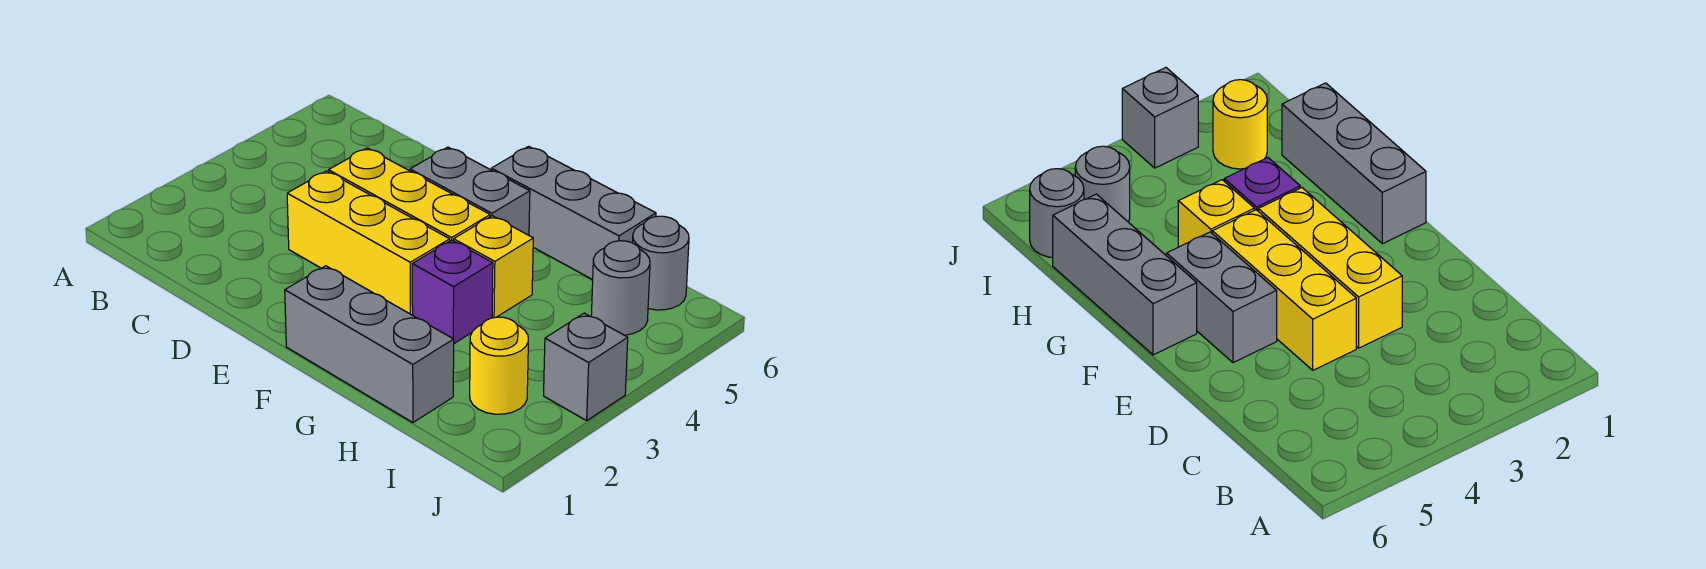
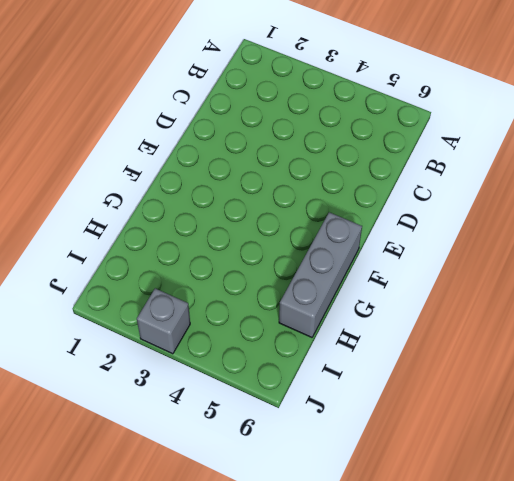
none -> yellow 1x3 brick [287,171,450,315]
none -> yellow 1x3 brick [329,148,490,241]

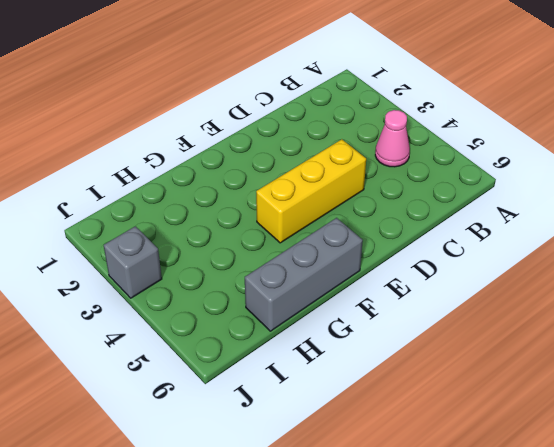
pink 1x1 cone [375,110,410,167] -> none
none -> yellow 1x3 brick [287,171,450,315]
none -> grey 1x2 brick [410,147,530,235]

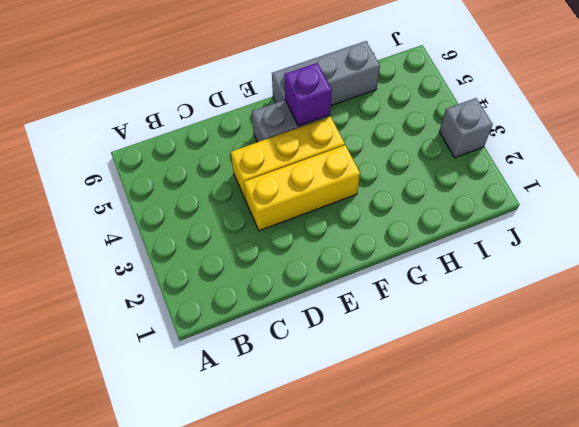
purple 1x1 brick [285,63,332,126] -> purple 1x1 brick moved to [412,240,493,343]
none -> grey 1x3 brick [285,266,454,423]
none -> yellow 1x1 brick [454,216,533,318]

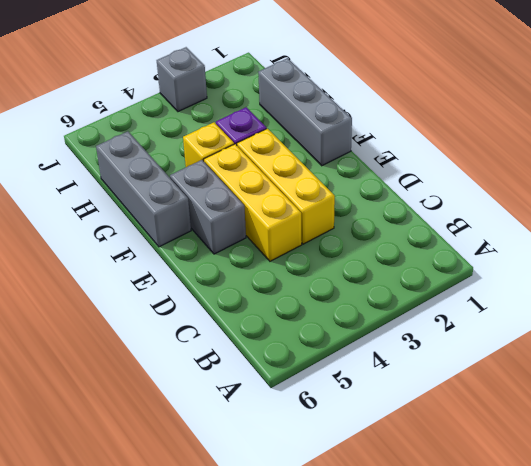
none -> yellow 1x1 round brick [470,317,528,414]
none -> grey 1x1 round brick [591,241,650,335]

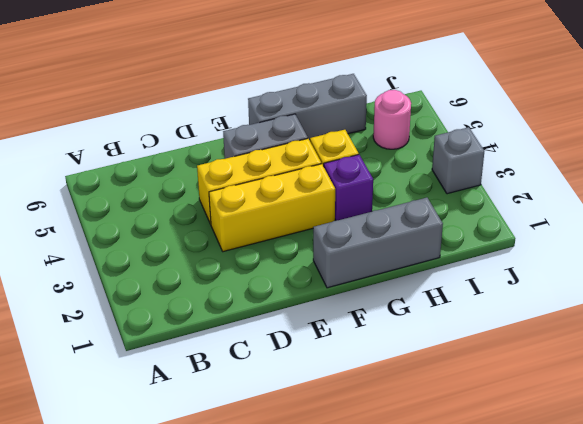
pink 1x1 round brick [373,90,411,149] -> grey 1x1 round brick [591,241,650,335]
none -> yellow 1x1 round brick [470,317,528,414]
none -> grey 1x1 round brick [632,216,689,310]

